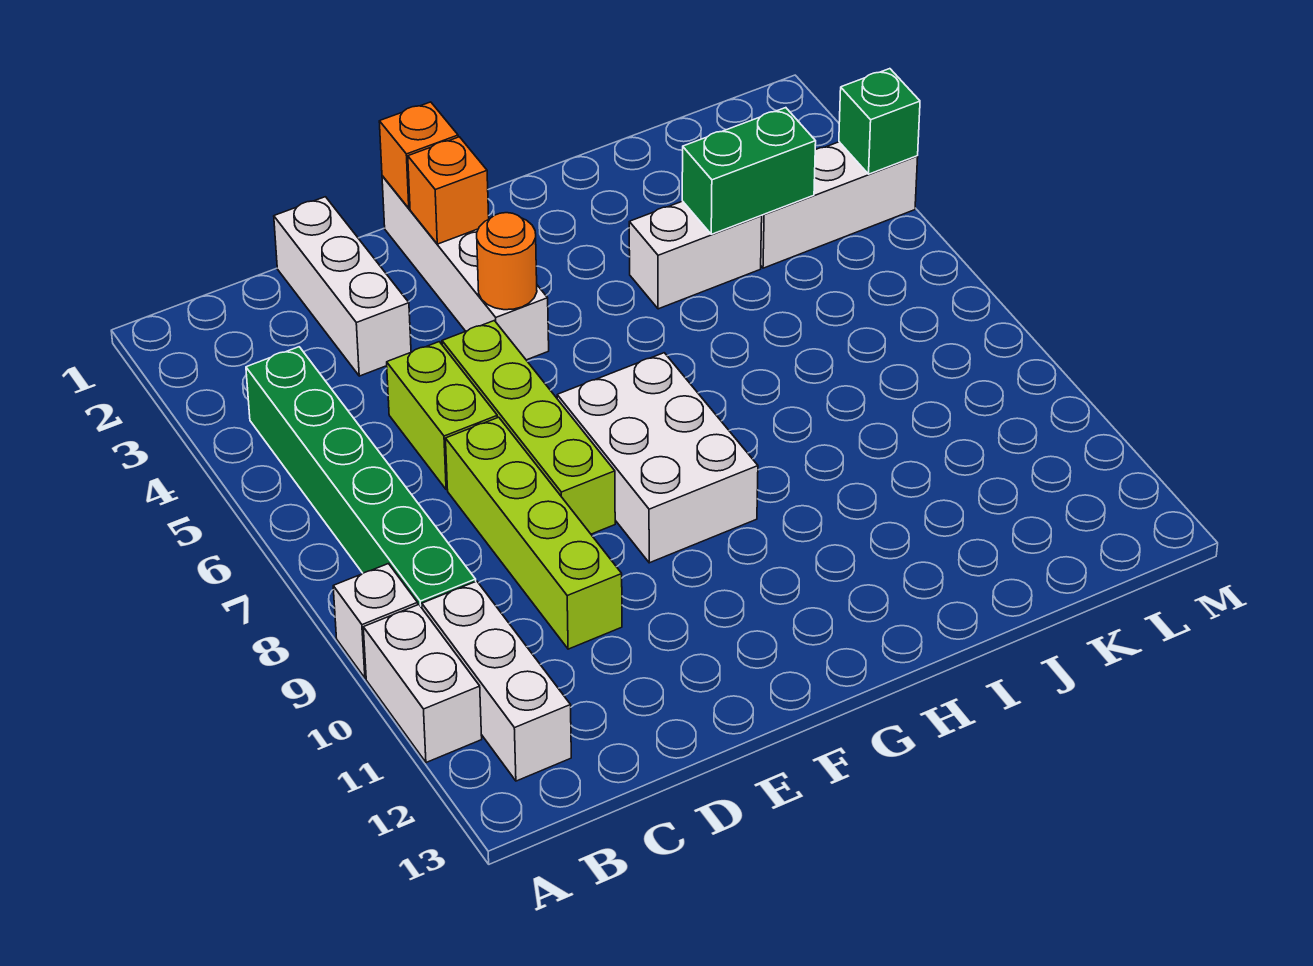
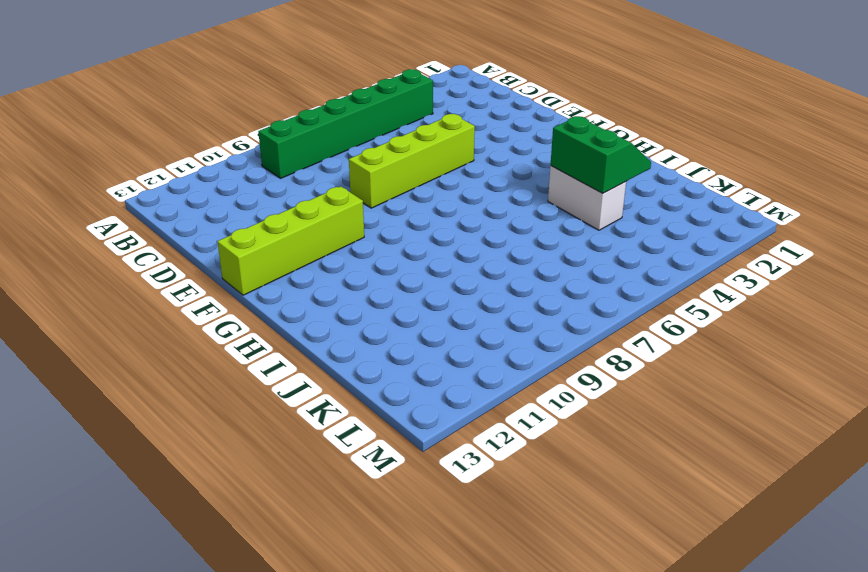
lime 1x4 brick [217,186,364,295] -> lime 1x4 brick moved to [445,417,622,649]
green 2x2 slope [551,116,651,193] -> green 1x2 brick [682,108,816,234]
none -> white 1x1 brick [333,564,418,678]
none -> white 1x2 brick [363,605,482,763]
none -> white 1x3 brick [422,581,571,781]

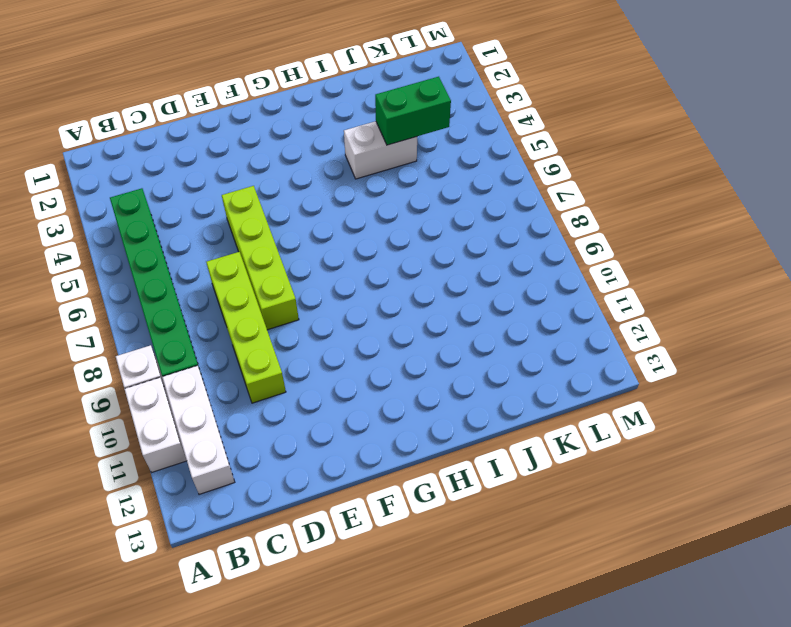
none -> white 1x3 brick [274,197,411,376]
none -> lime 1x2 brick [387,342,497,490]
none -> white 1x4 brick [382,176,549,360]

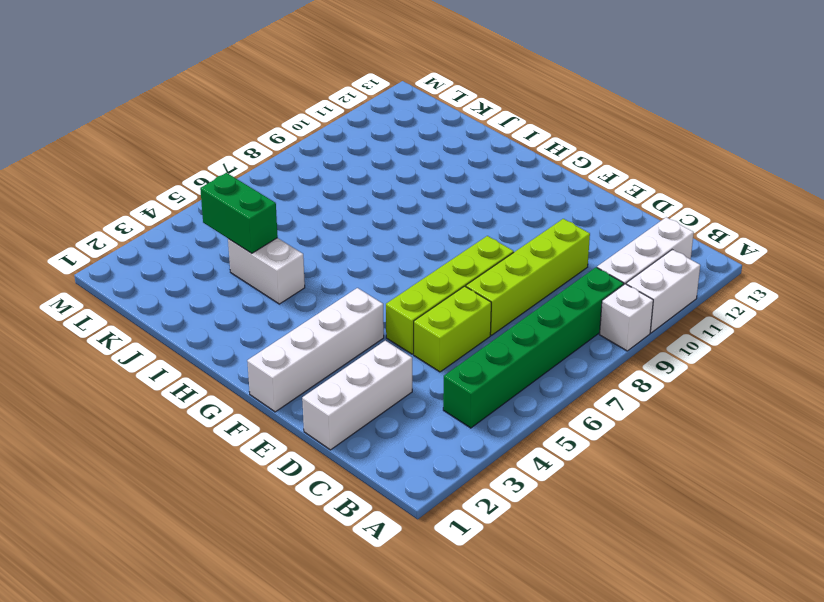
none -> white 2x3 brick [557,353,758,563]
none -> white 1x3 brick [761,142,918,268]
none -> orange 1x1 brick [379,102,458,208]

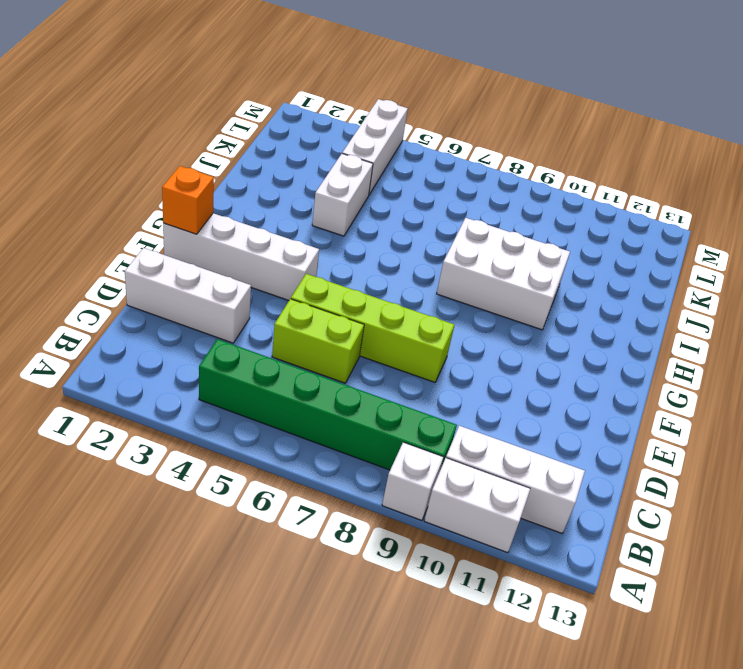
white 2x3 brick [437,218,570,330] -> white 2x3 brick moved to [557,353,758,563]
none -> lime 1x4 brick [445,417,622,649]
none -> orange 1x1 brick [408,137,489,244]
none -> orange 1x1 round brick [477,213,537,310]

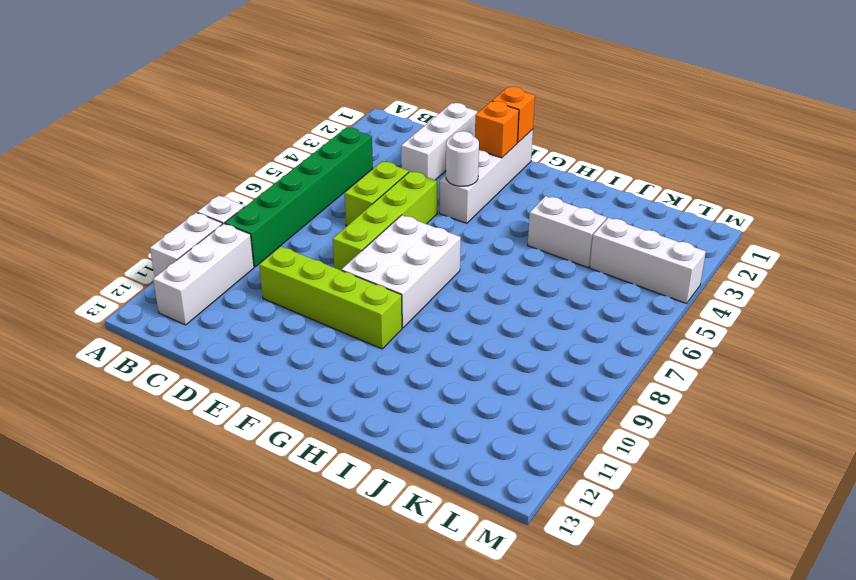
lime 1x4 brick [259,246,402,349] -> lime 1x4 brick turned to [445,417,622,649]
white 1x1 round brick [446,131,479,186] -> orange 1x1 round brick [477,213,537,310]
none -> green 1x2 brick [682,108,816,234]
none -> green 1x1 brick [839,69,920,174]

